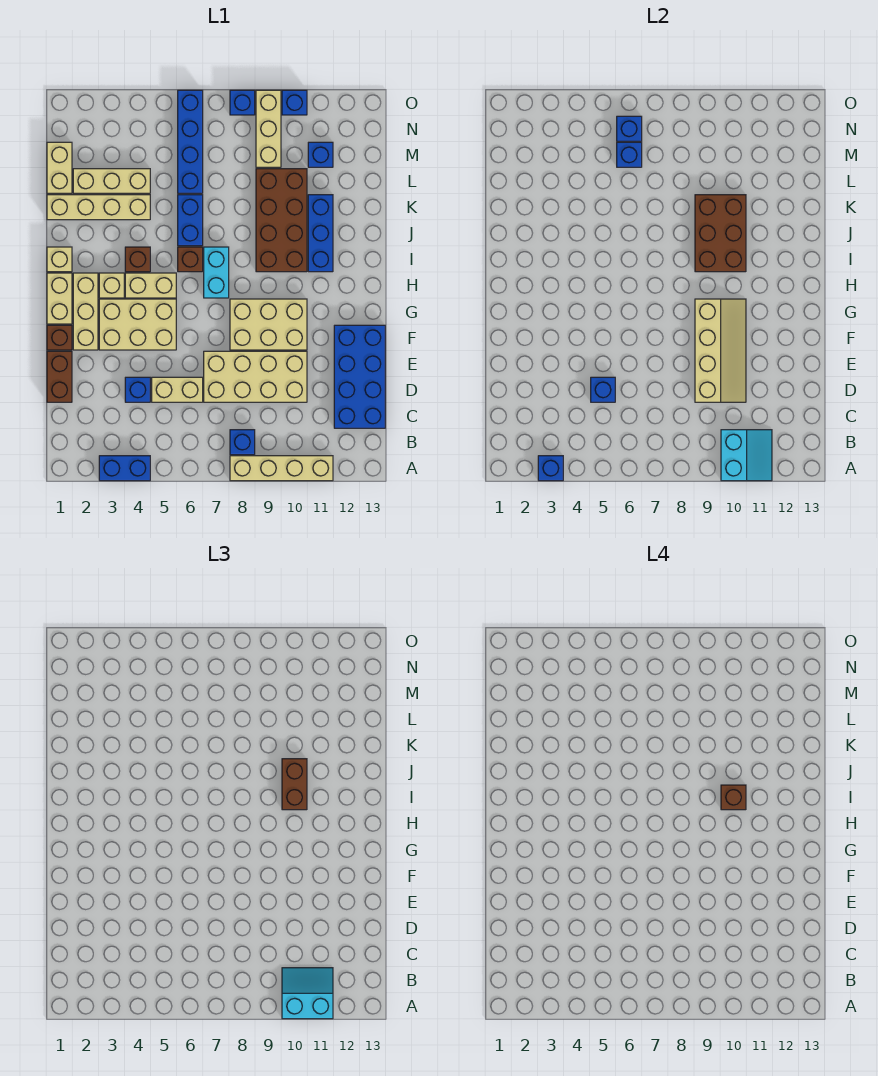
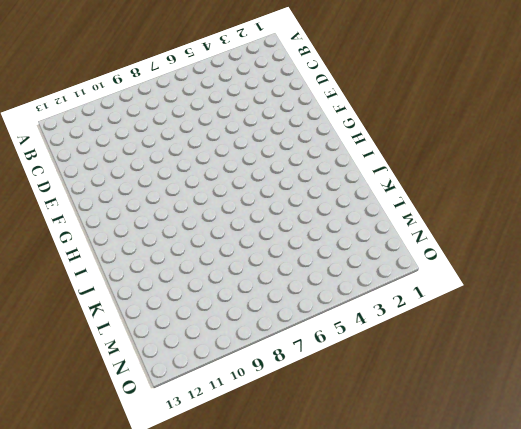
none -> blue 1x2 brick [99,456,150,481]
none -> tan 1x4 brick [230,456,333,481]
none -> blue 1x1 brick [230,430,255,455]
none -> blue 2x4 brick [334,325,385,428]

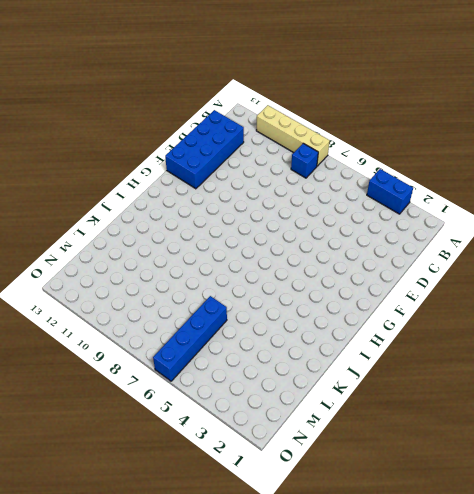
none -> brown 1x2 brick [47,351,72,402]
none -> blue 1x1 brick [125,377,150,402]
none -> tan 1x2 brick [152,377,203,402]
none -> tan 2x4 brick [204,351,307,402]

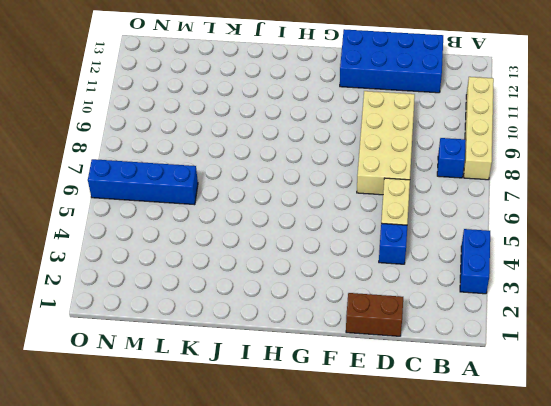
none -> brown 1x1 brick [47,325,72,350]
none -> tan 1x3 brick [73,273,98,350]
none -> tan 2x3 brick [99,299,176,350]
none -> tan 2x3 brick [230,299,307,350]

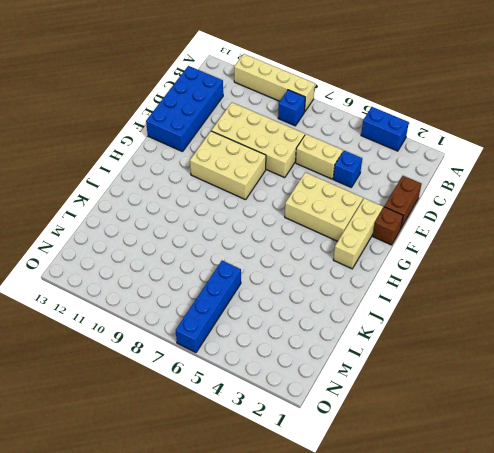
none -> tan 1x2 brick [47,273,72,324]
none -> tan 1x1 brick [99,273,124,298]
none -> tan 1x2 brick [125,273,176,298]
none -> cyan 1x2 brick [204,247,229,298]

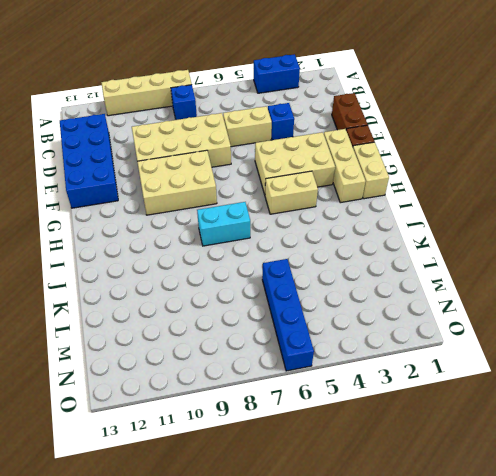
cyan 1x2 brick [197,202,250,246] -> cyan 1x2 brick turned to [204,247,229,298]
none -> tan 1x1 brick [99,273,124,298]
none -> tan 1x1 brick [47,247,72,272]
none -> brown 1x1 brick [125,247,150,272]
none -> brown 1x1 brick [178,247,203,272]

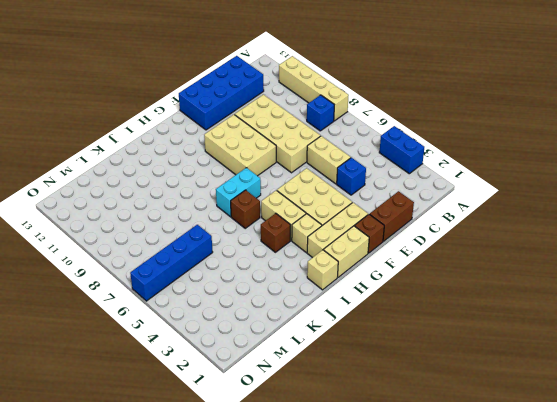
none -> brown 2x4 brick [256,169,307,272]
none -> blue 1x3 brick [308,195,333,272]
none -> blue 1x2 brick [178,195,203,246]
none -> tan 1x4 brick [47,195,150,220]

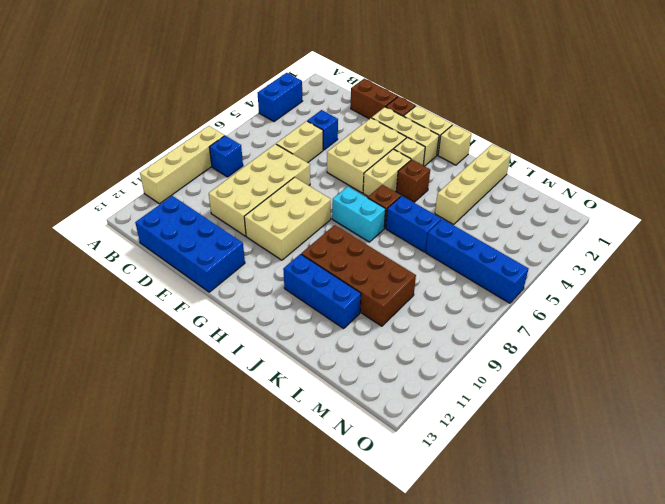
none -> tan 1x2 brick [47,142,72,193]
none -> tan 1x3 brick [73,169,150,193]
none -> tan 1x3 brick [256,90,281,167]
none -> blue 1x1 brick [308,142,333,167]

